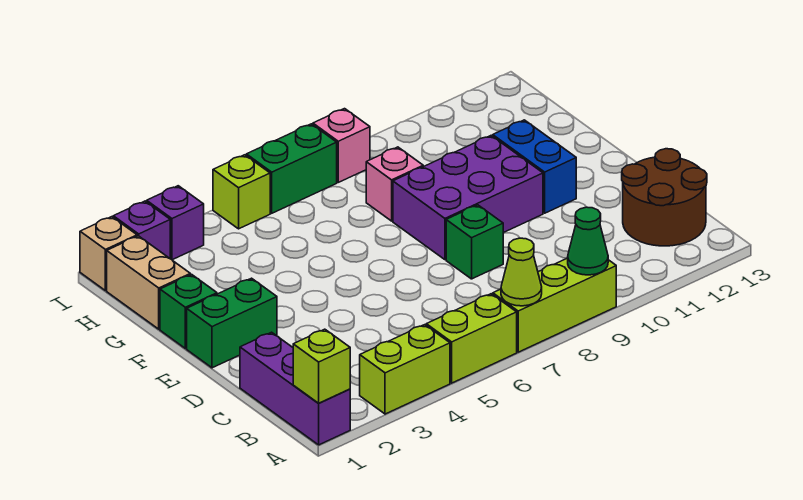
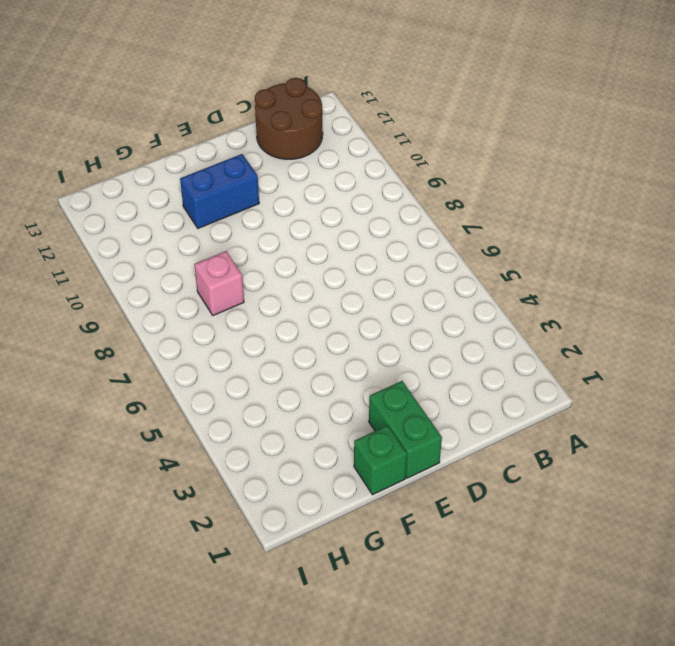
none -> purple 1x3 brick [240,332,350,445]
none -> lime 1x2 brick [360,325,450,414]
none -> lime 1x2 brick [426,294,517,383]

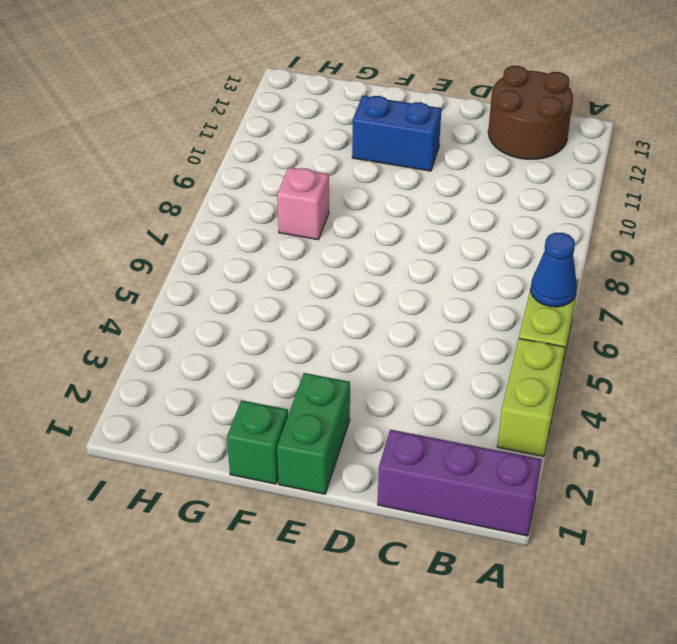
blue 1x1 cone [531,233,577,307] -> none
none -> lime 1x3 brick [493,258,616,352]
none -> green 1x1 brick [446,205,503,279]
none -> purple 2x3 brick [393,136,543,260]

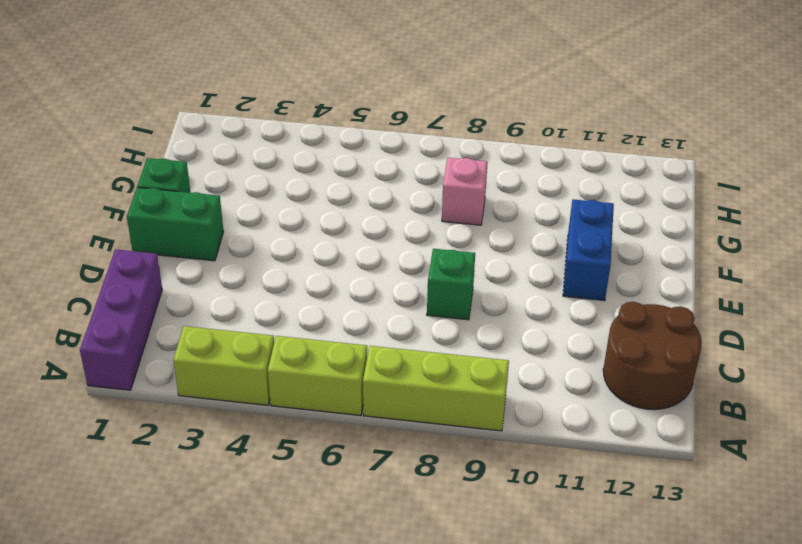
none -> purple 2x3 brick [393,136,543,260]
none -> tan 1x2 brick [107,236,190,329]
none -> tan 1x1 brick [80,217,137,291]

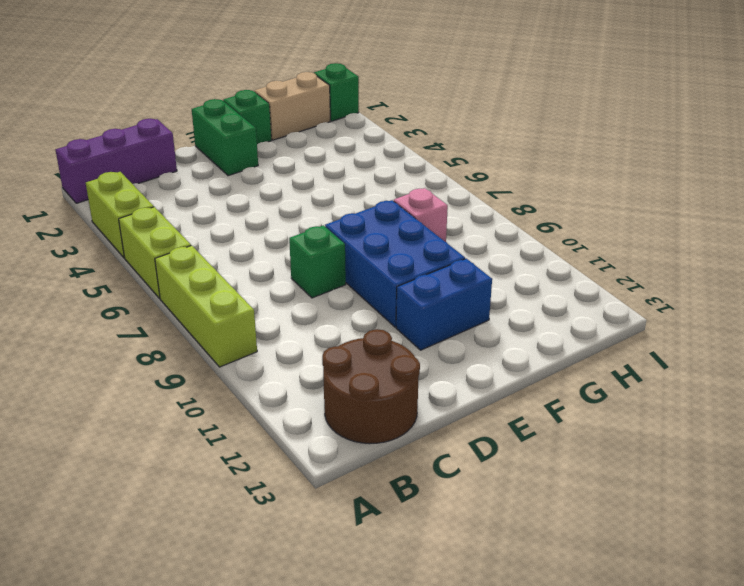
blue 2x3 brick [325,200,465,327] -> purple 2x3 brick [393,136,543,260]
green 1x1 brick [314,63,359,121] -> tan 1x1 brick [80,217,137,291]
none -> purple 1x1 brick [113,201,170,258]
none -> purple 1x1 brick [147,186,204,260]
none -> lime 1x1 brick [213,155,270,229]

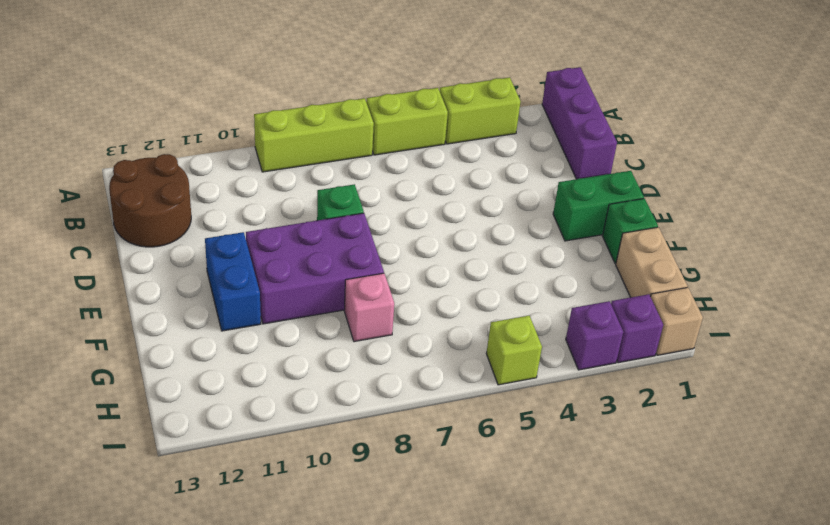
none -> green 1x2 brick [246,124,337,213]
none -> pink 1x1 brick [313,109,370,182]
none -> lime 1x1 brick [293,329,350,403]

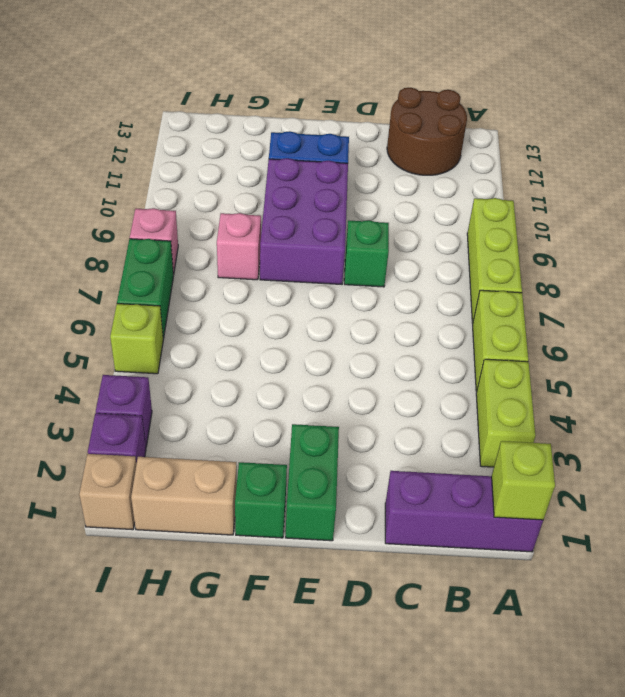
none -> lime 1x1 cone [501,238,542,306]
none -> green 1x1 cone [568,207,608,275]

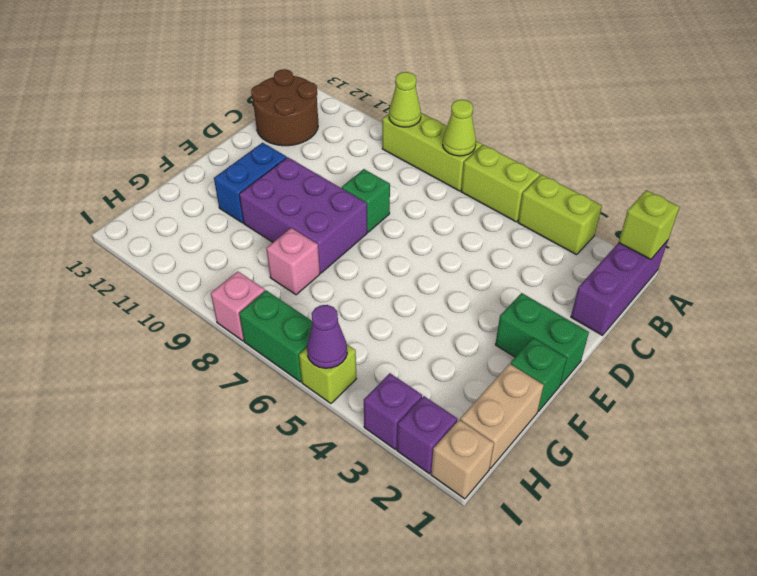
lime 1x1 cone [389,72,421,127] -> green 1x1 cone [568,207,608,275]
purple 1x1 cone [307,305,347,368] -> none

